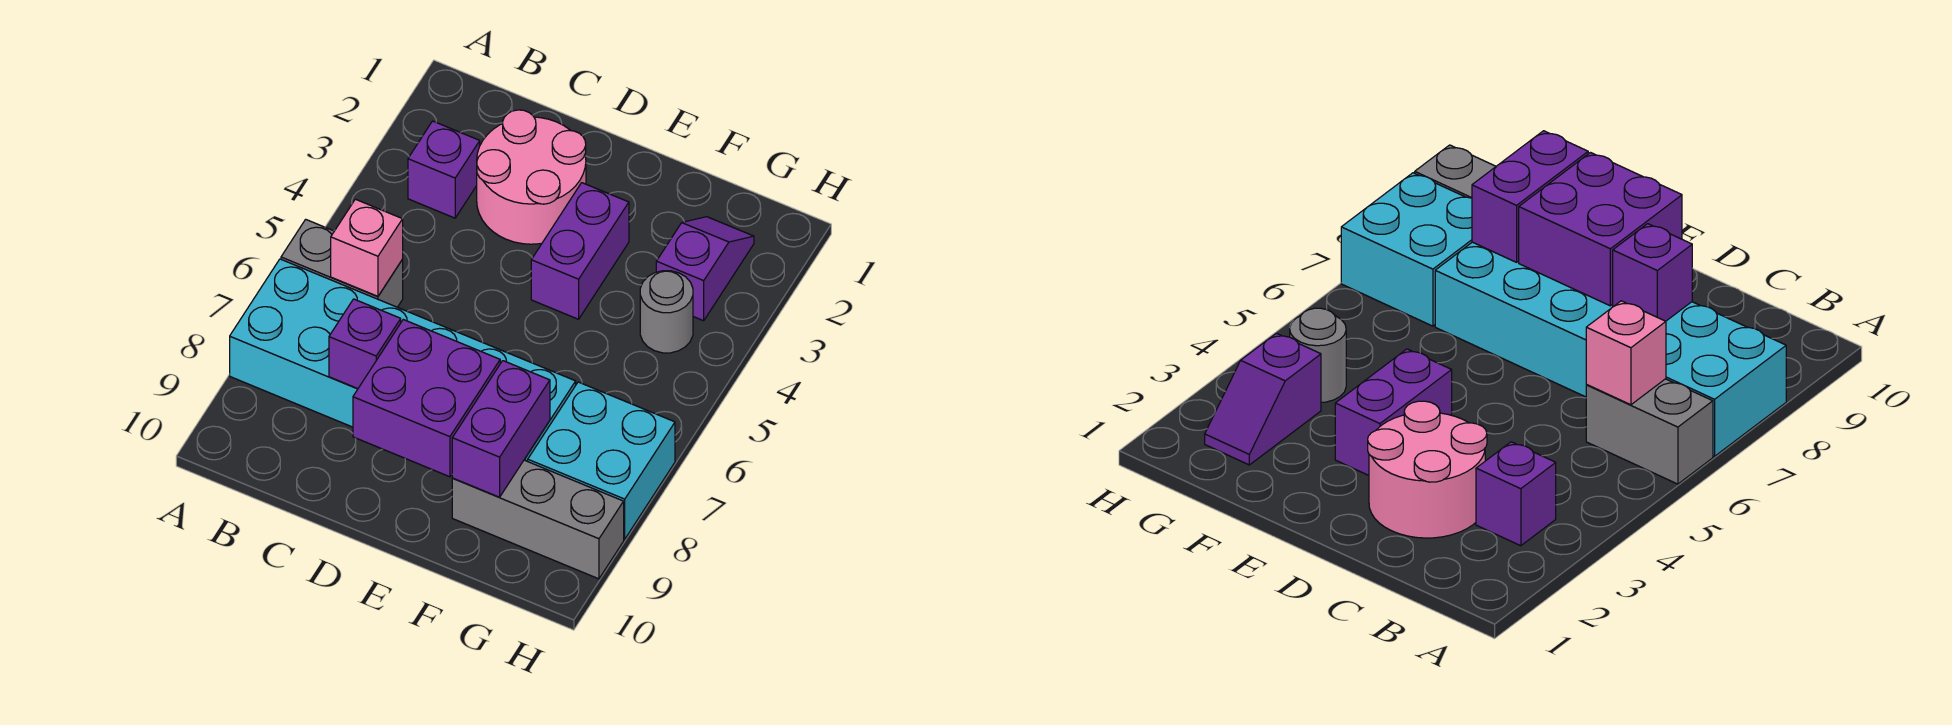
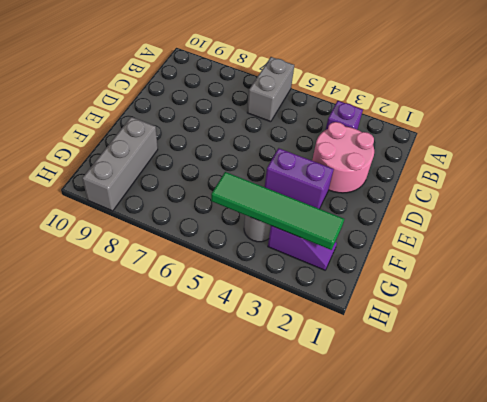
green 1x4 tile [211,172,344,250] -> none
none -> cyan 2x6 brick [230,259,576,461]
none -> cyan 2x2 brick [528,382,675,539]
none -> pink 1x1 brick [331,199,403,297]

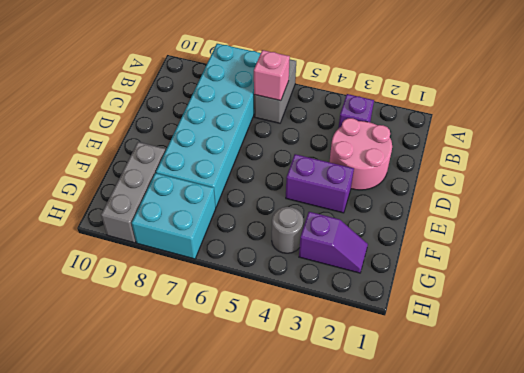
none -> purple 1x1 brick [329,299,401,389]
none -> purple 2x2 brick [353,320,500,477]
none -> purple 1x2 brick [452,361,550,497]

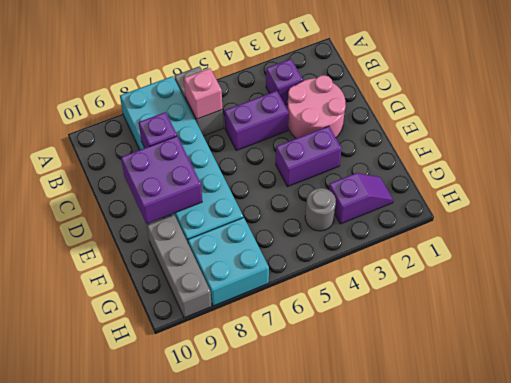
purple 1x2 brick [224,91,289,151] -> purple 1x2 brick moved to [452,361,550,497]

